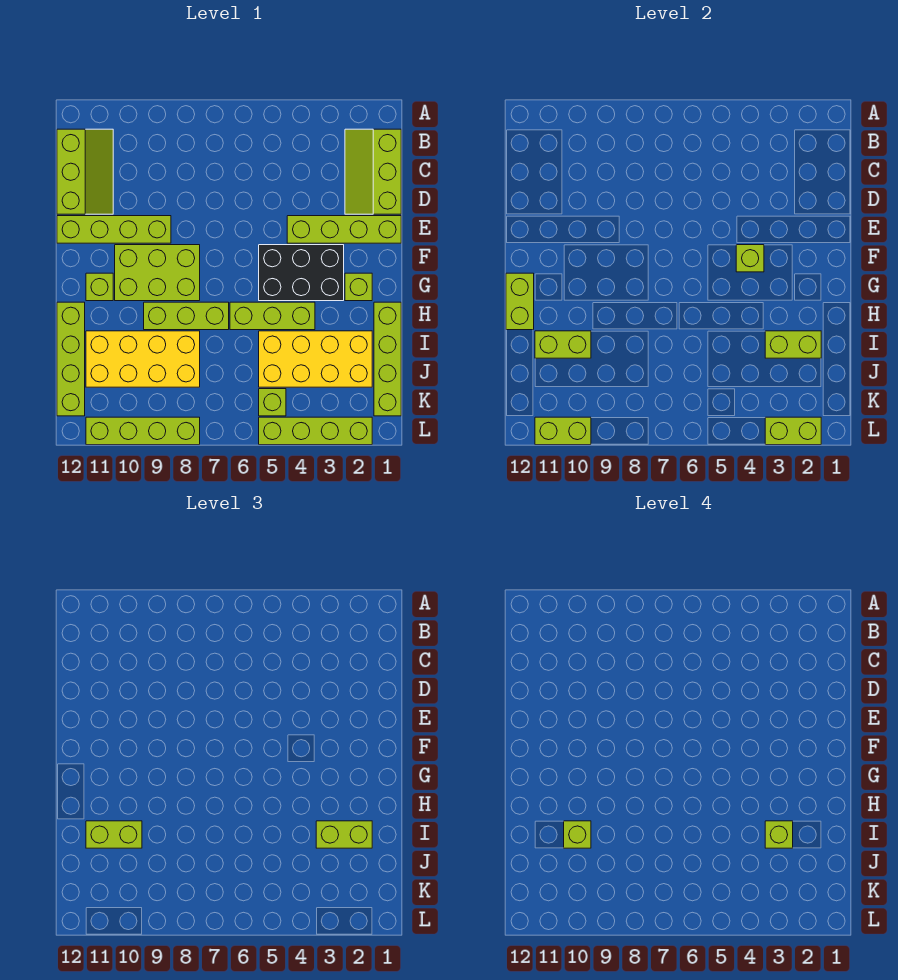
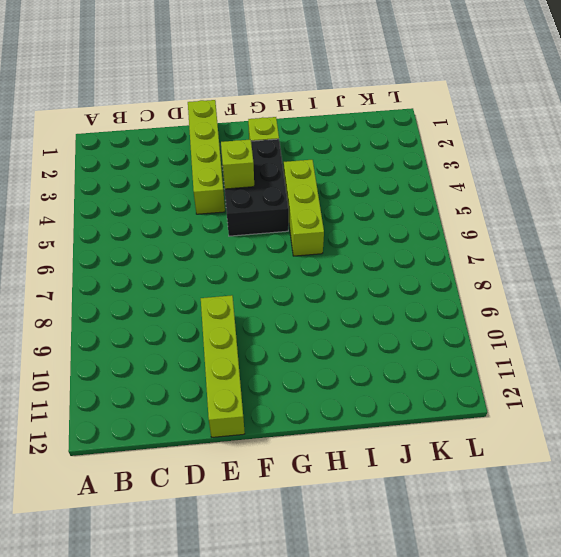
none -> lime 2x3 slope [345,129,401,214]
none -> lime 2x3 slope [57,129,113,214]
none -> lime 2x3 brick [115,245,200,301]

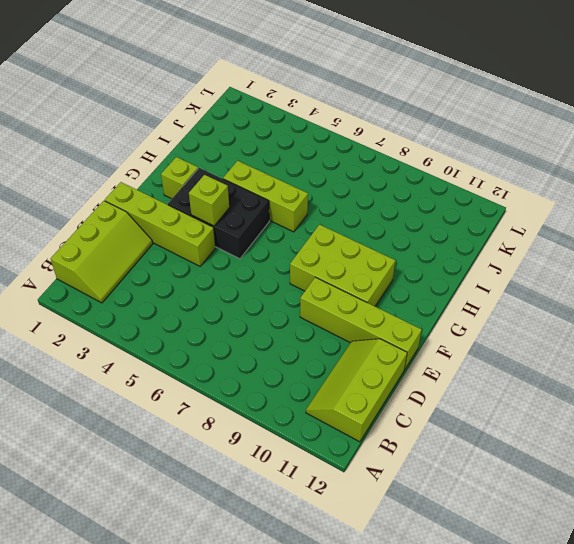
none -> lime 1x1 brick [86,273,113,301]
none -> lime 1x4 brick [374,302,401,416]
none -> lime 1x3 brick [144,302,229,330]

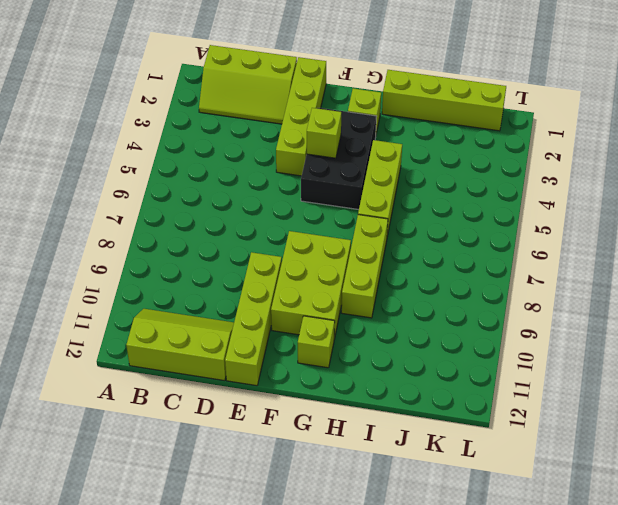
none -> lime 1x4 brick [57,302,85,416]
none -> yellow 2x4 brick [259,331,372,387]
none -> yellow 2x4 brick [86,331,200,387]

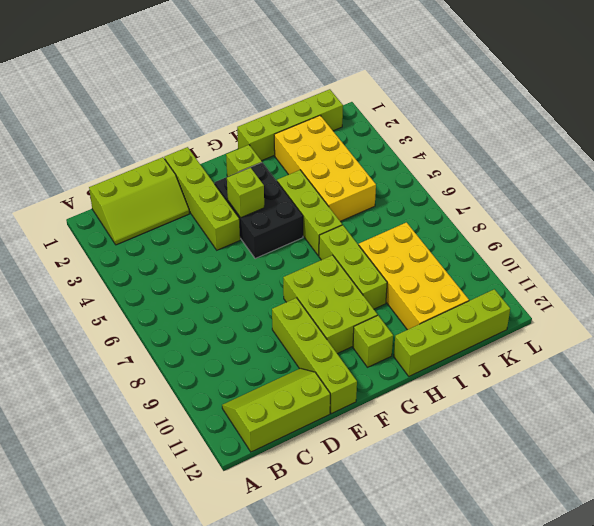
none -> lime 1x1 brick [259,389,286,416]
none -> lime 1x4 brick [259,417,372,445]
none -> lime 1x4 brick [86,417,200,445]

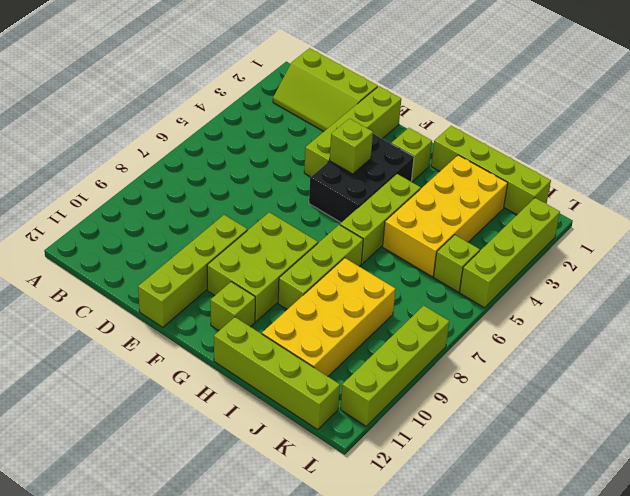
none -> lime 2x3 slope [57,129,113,214]
none -> lime 1x2 brick [506,273,534,330]
none -> lime 1x2 brick [765,331,821,358]

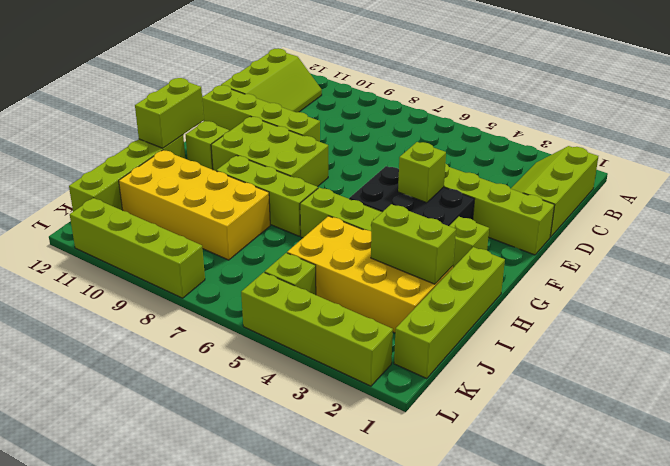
none -> lime 1x2 brick [535,331,591,358]
none -> lime 1x2 brick [765,417,821,445]
none -> lime 1x2 brick [535,417,591,445]

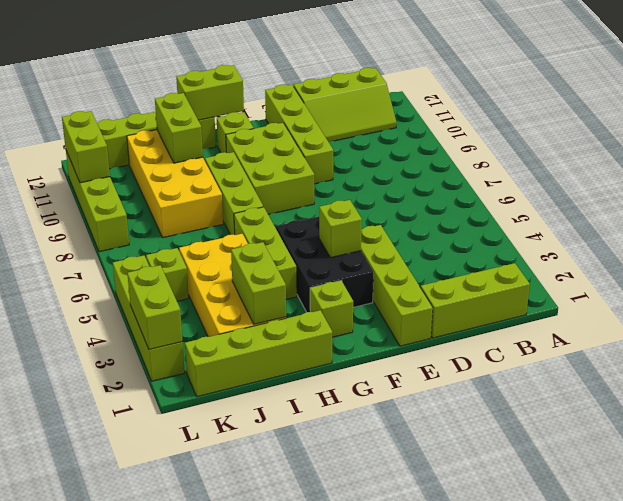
none -> lime 1x2 brick [316,821,372,848]
none -> lime 1x2 brick [86,821,142,848]
none -> lime 1x1 brick [765,821,793,848]

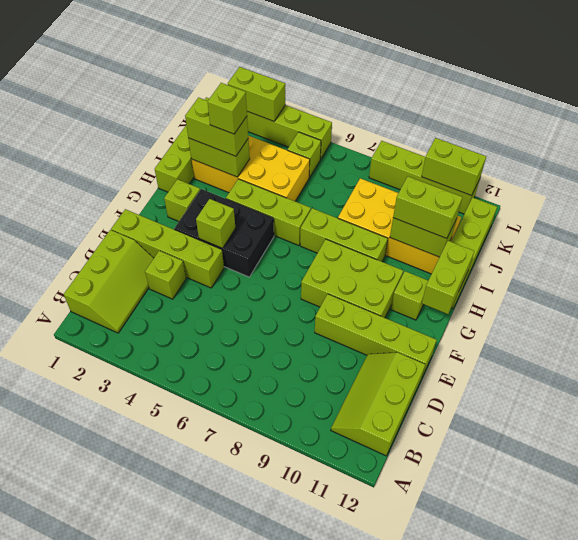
lime 1x1 brick [145,251,186,299] -> lime 1x1 brick moved to [564,821,591,848]

